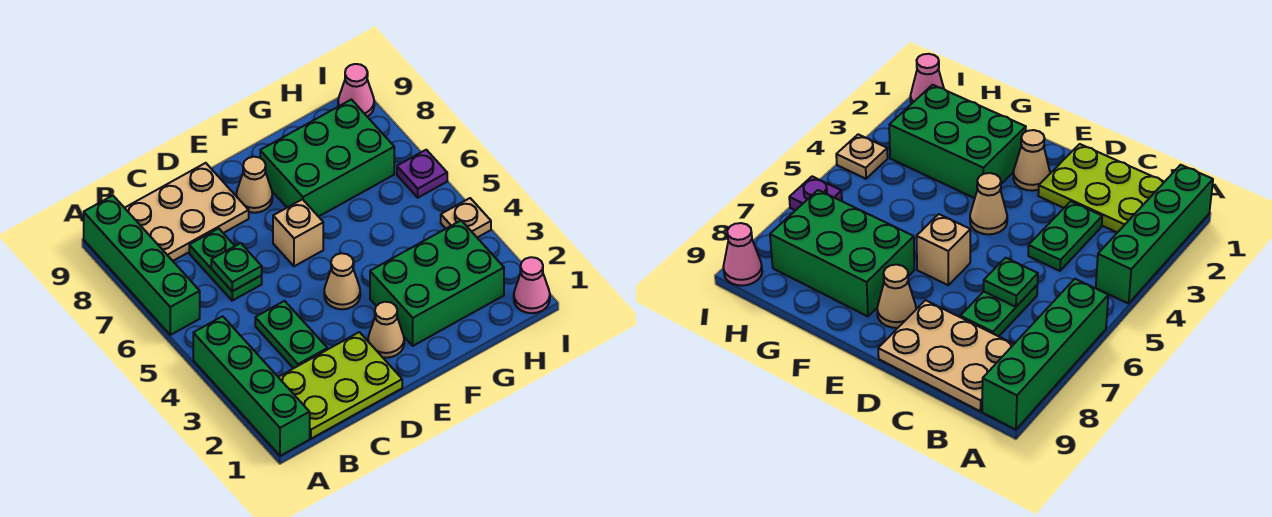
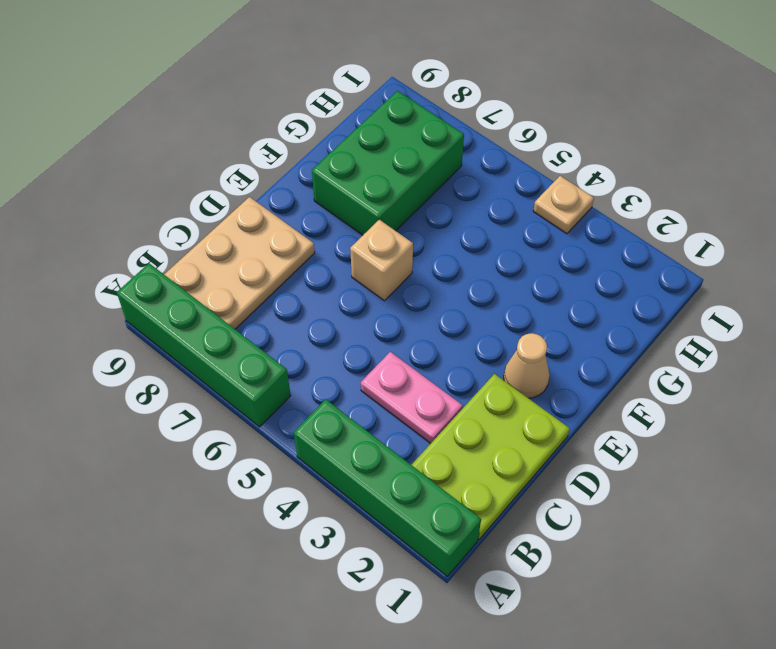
pink 1x2 plate [361,352,463,443] -> green 1x2 plate [255,301,327,368]
none -> green 1x2 plate [189,228,262,301]
none -> tan 1x1 cone [324,253,360,309]
none -> tan 1x1 cone [236,157,272,213]

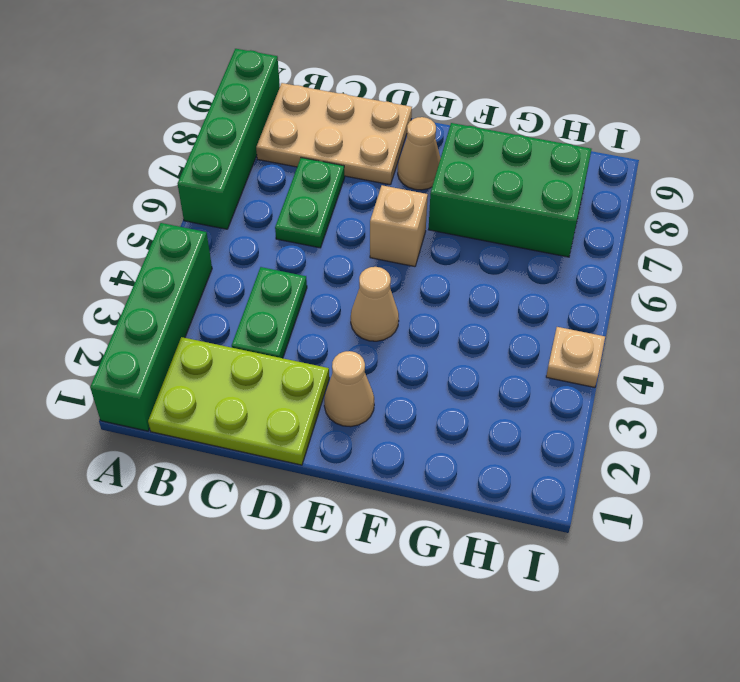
none -> green 2x3 brick [370,221,504,346]
none -> pink 1x1 cone [514,257,550,313]
none -> purple 1x1 plate [397,150,447,198]

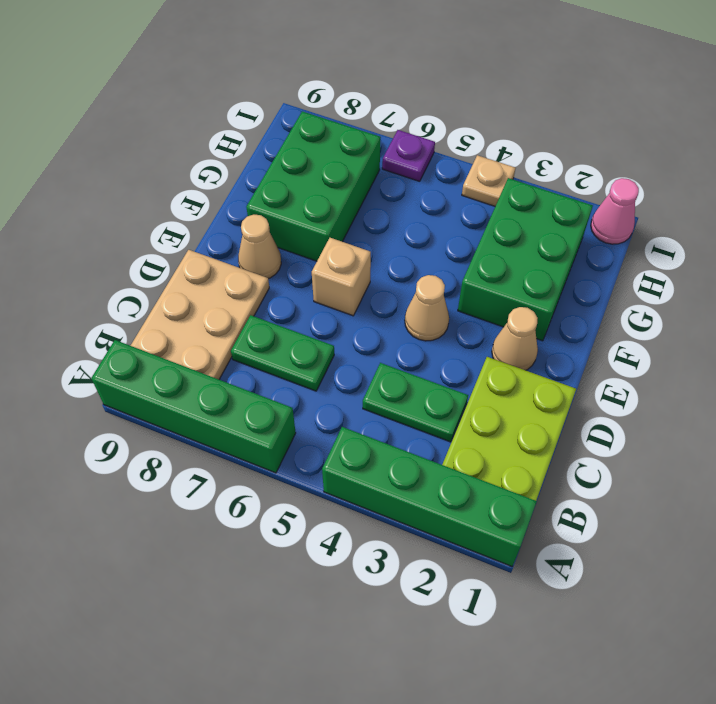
none -> pink 1x1 cone [338,64,374,117]
none -> green 1x1 plate [211,243,262,291]

